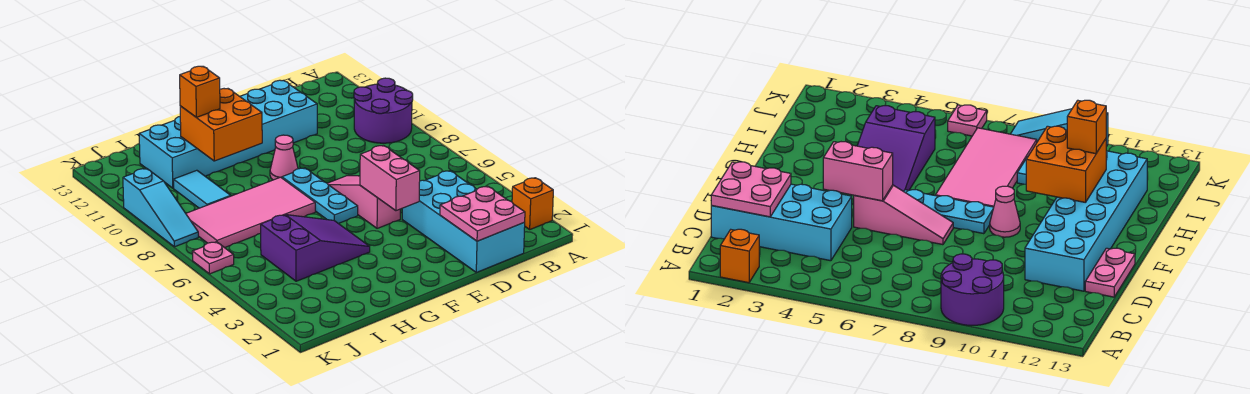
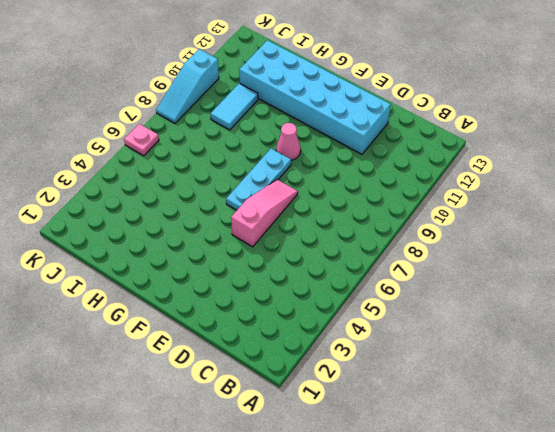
none -> orange 1x1 brick [512,178,553,229]
none -> purple 2x2 round brick [354,78,413,143]
none -> cyan 2x4 brick [402,171,525,272]

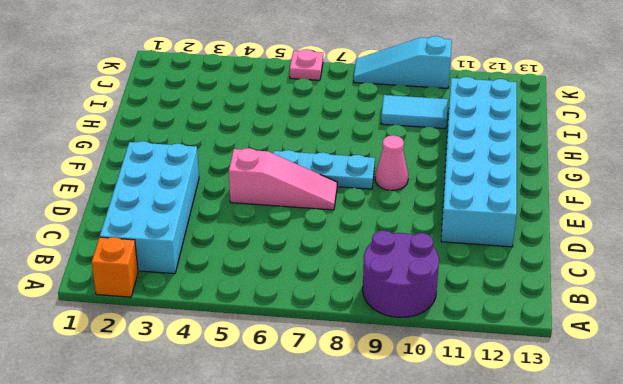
cyan 2x4 brick [100,141,199,274] -> cyan 2x4 brick turned to [402,171,525,272]
none -> pink 1x2 plate [1085,248,1135,297]
none -> purple 2x3 slope [261,215,370,281]
none -> pink 2x4 tile [186,177,315,248]

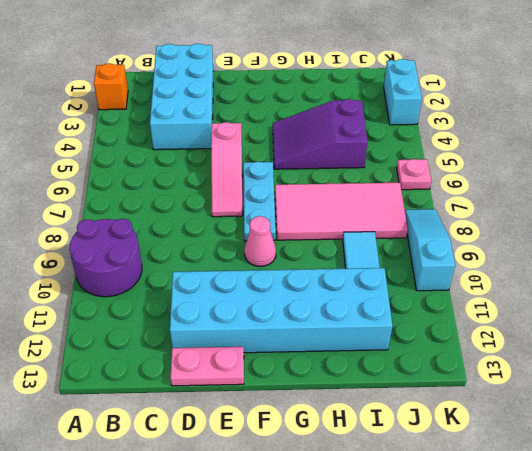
cyan 1x2 brick [384,59,422,125] -> none
none -> pink 2x2 plate [440,186,525,241]
none -> pink 1x2 brick [360,145,420,211]
none -> orange 2x2 brick [180,89,262,161]

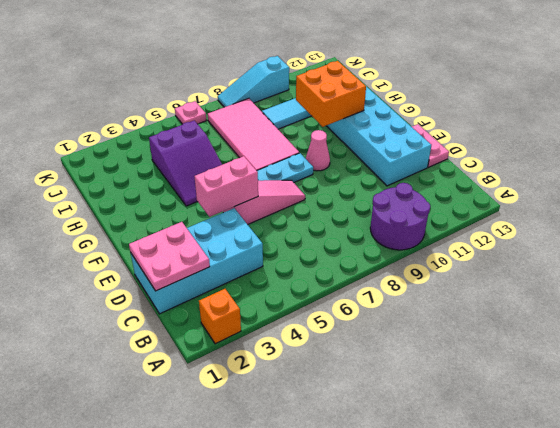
none -> orange 1x1 brick [180,66,220,117]

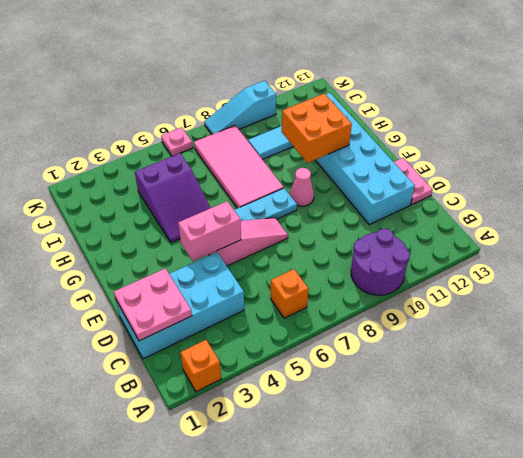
orange 1x1 brick [271,269,308,318] -> orange 1x1 brick moved to [180,66,220,117]

